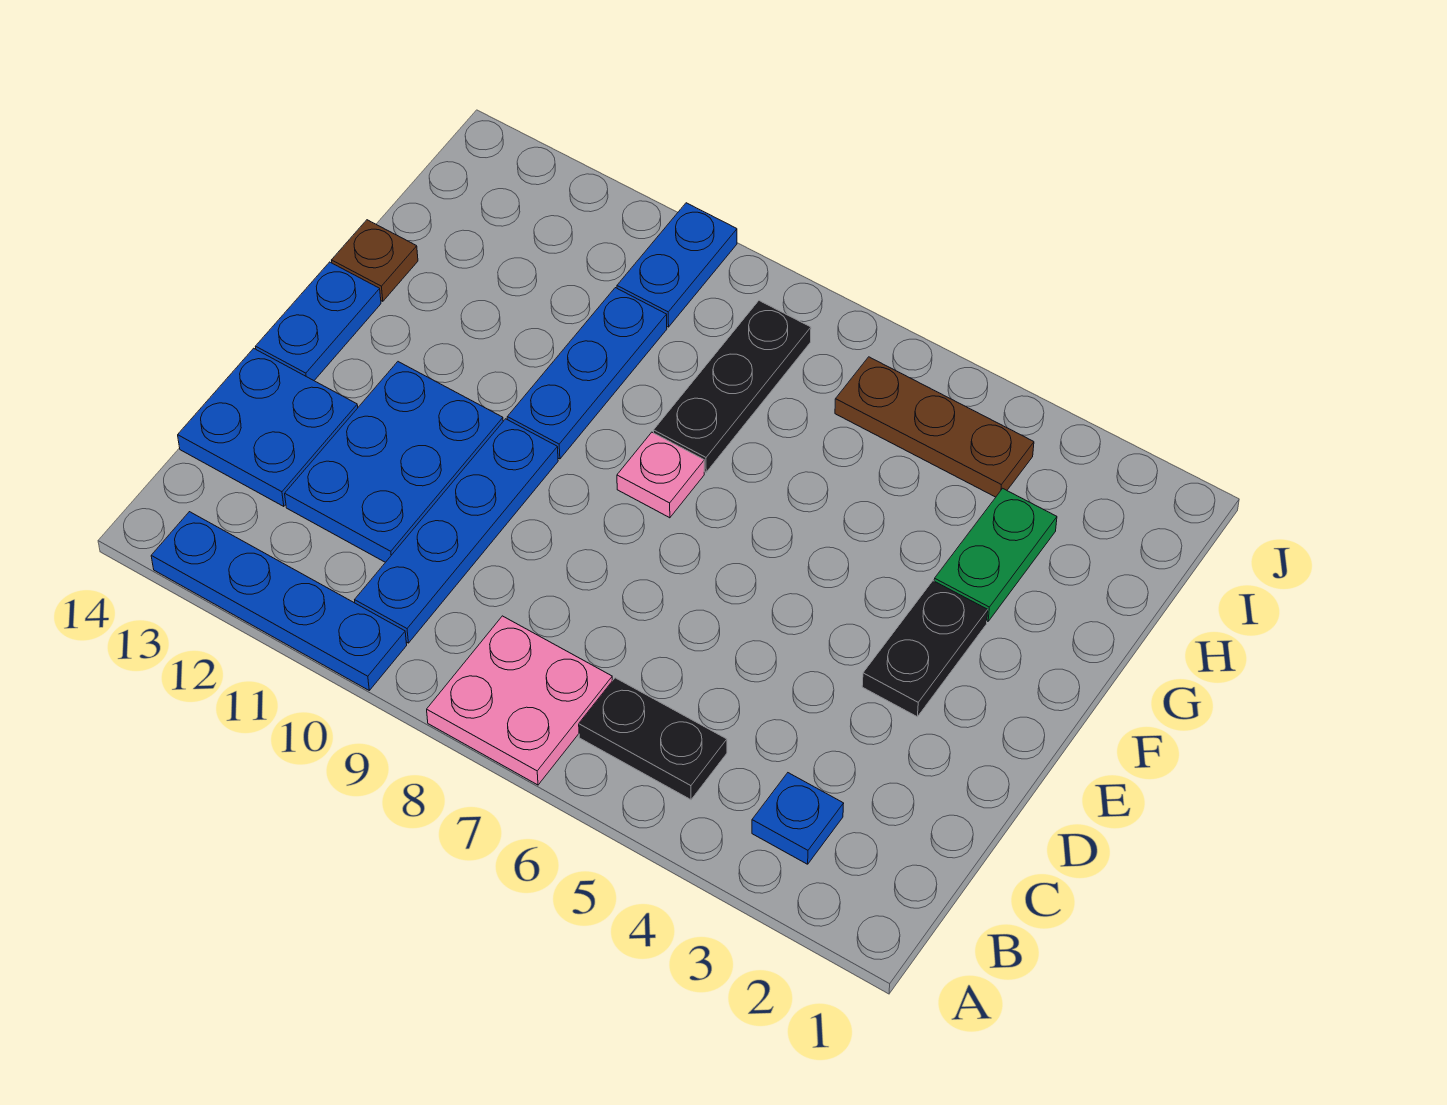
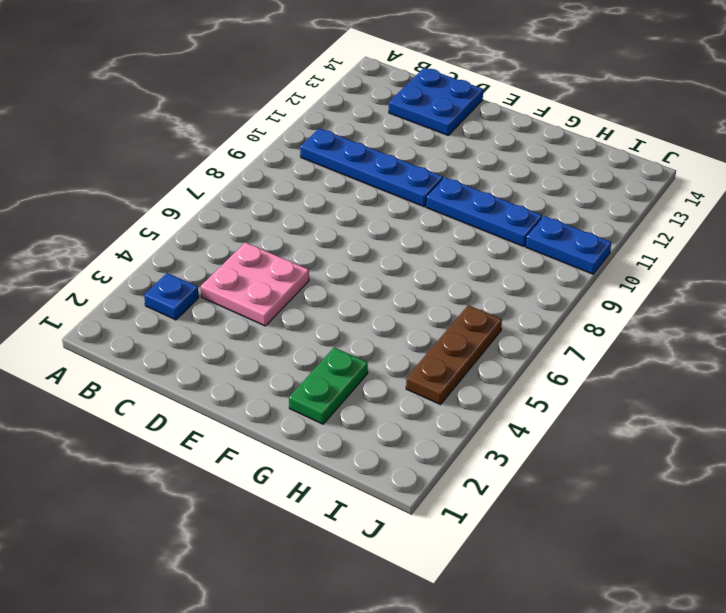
pink 2x2 plate [201,242,309,326] -> pink 2x2 plate moved to [427,616,612,785]
green 1x2 plate [289,348,368,424] -> green 1x2 plate turned to [934,488,1057,621]
none -> blue 1x4 plate [151,512,407,690]
none -> black 1x2 plate [579,678,727,800]
none -> blue 2x3 plate [285,362,503,562]

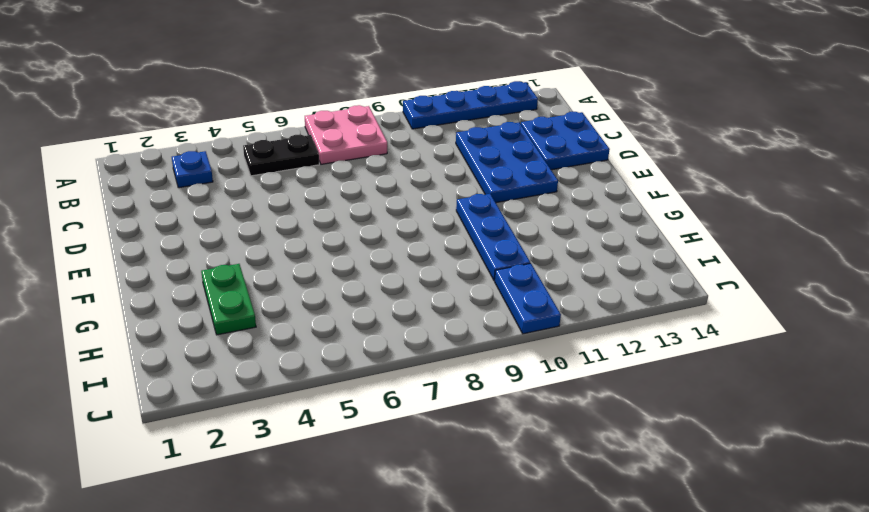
none -> blue 1x4 plate [355,419,558,643]
none -> black 1x2 plate [862,581,988,717]
none -> blue 1x2 plate [256,262,381,380]

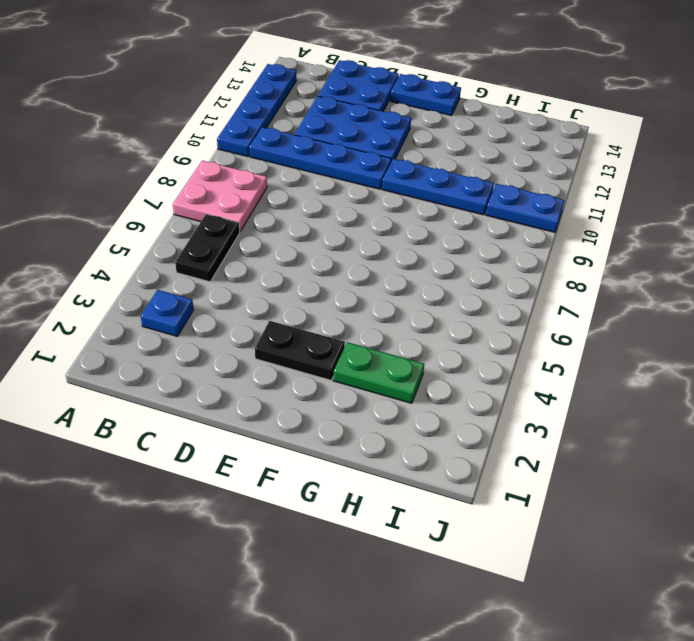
none -> pink 1x1 plate [617,432,704,518]
none -> black 1x3 plate [654,301,811,472]
none -> brown 1x1 plate [331,220,418,301]

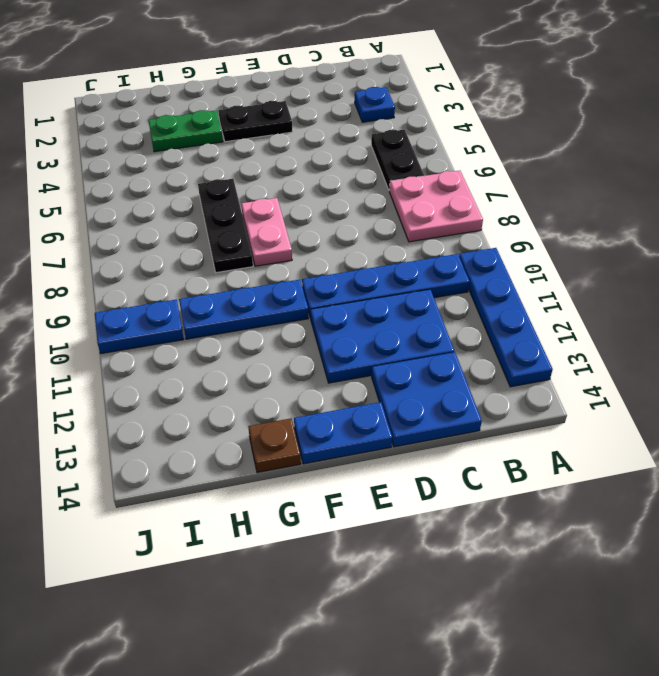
pink 1x2 plate [241,198,292,266] -> pink 1x1 plate [617,432,704,518]
black 1x3 plate [198,179,253,273] -> black 1x3 plate turned to [654,301,811,472]
none -> brown 1x3 plate [835,357,1034,497]

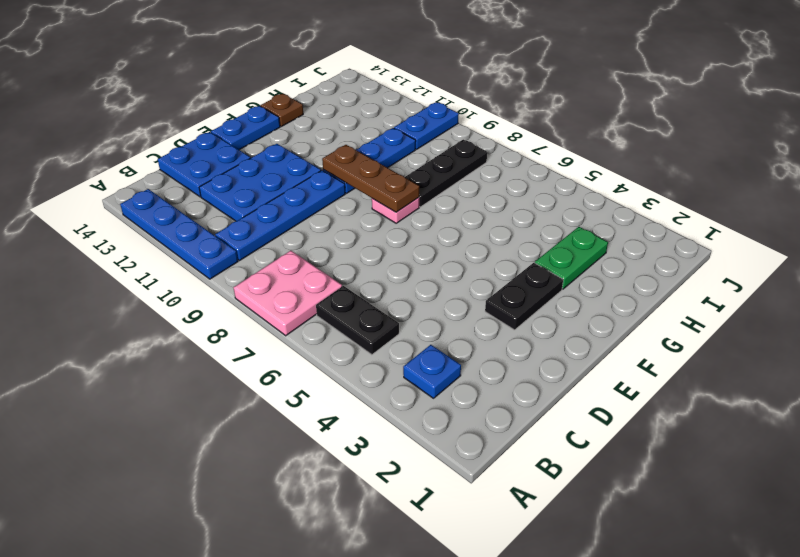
brown 1x3 plate [322,145,419,212] -> brown 1x3 plate moved to [835,357,1034,497]

